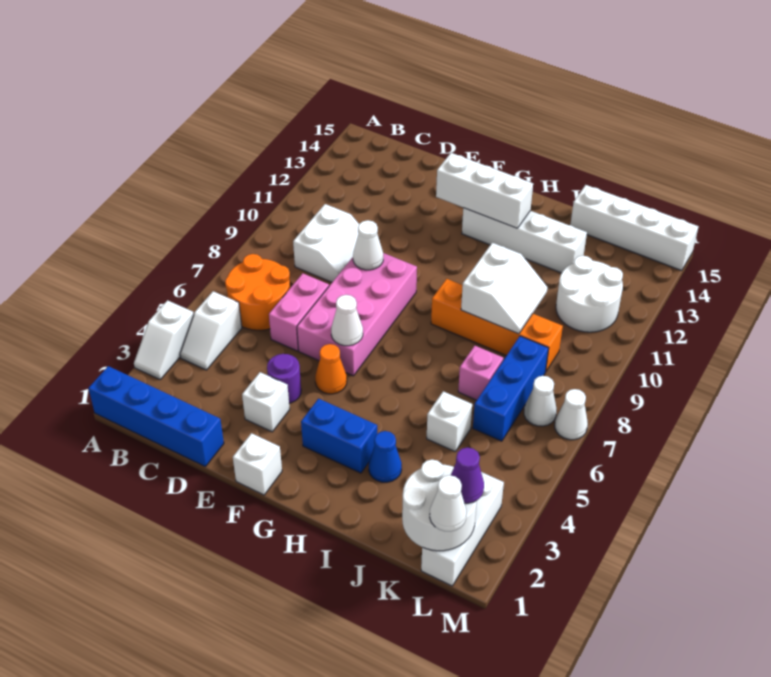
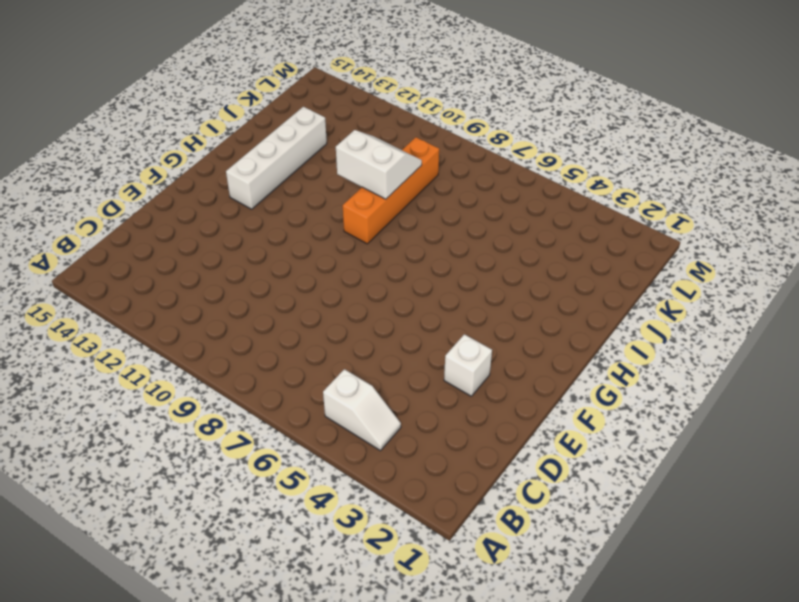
none -> blue 1x4 brick [88,366,224,466]
none -> white 1x2 slope [134,300,194,379]
none -> orange 2x2 round brick [225,254,290,330]
none -> white 2x2 slope [293,204,359,282]

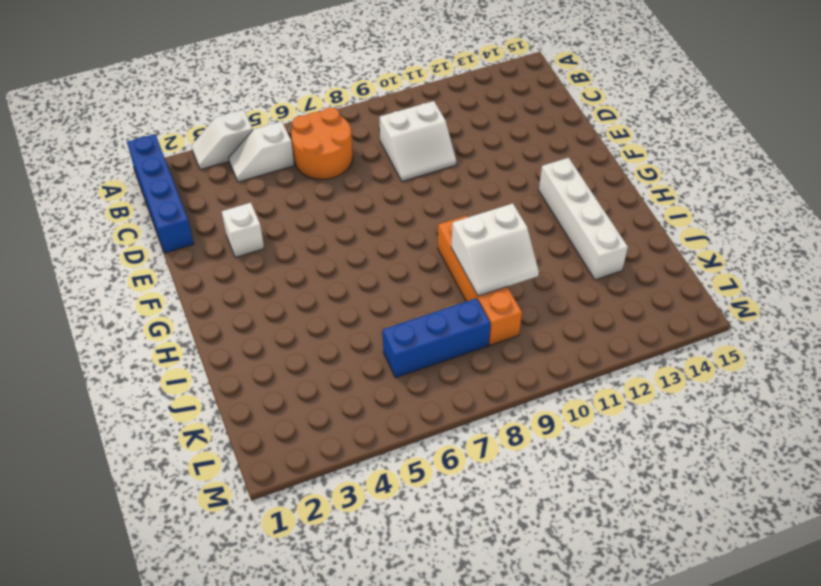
none -> pink 1x2 brick [269,273,329,351]
none -> purple 1x1 round brick [267,354,301,403]
none -> pink 2x4 brick [297,253,417,376]
none -> white 1x1 brick [233,433,282,495]

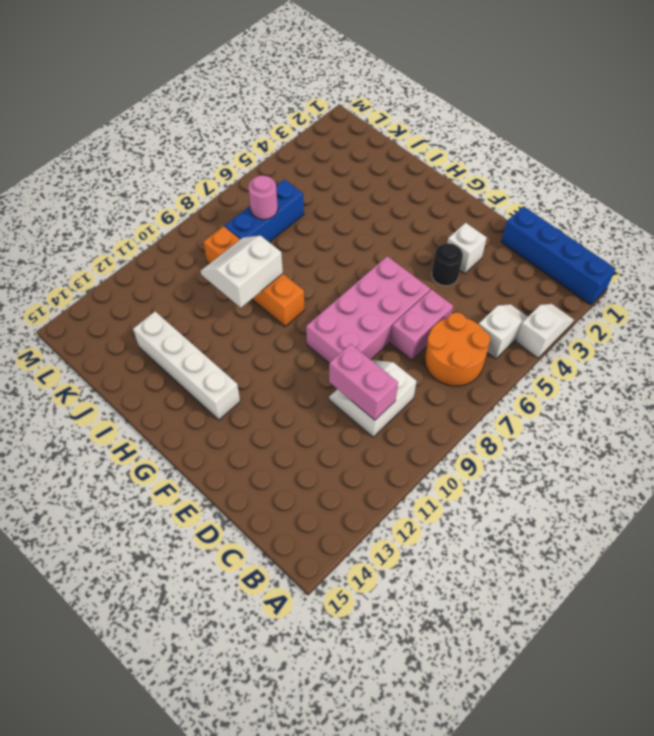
pink 1x2 brick [329,344,398,420] -> none
black 1x1 round brick [432,243,463,286] -> purple 1x1 round brick [267,354,301,403]
pink 1x1 round brick [248,176,278,219] -> none
none -> white 1x1 brick [233,433,282,495]
none -> orange 1x1 cone [315,344,347,394]
none -> blue 1x2 brick [301,399,377,473]
none -> blue 1x1 cone [369,431,402,482]

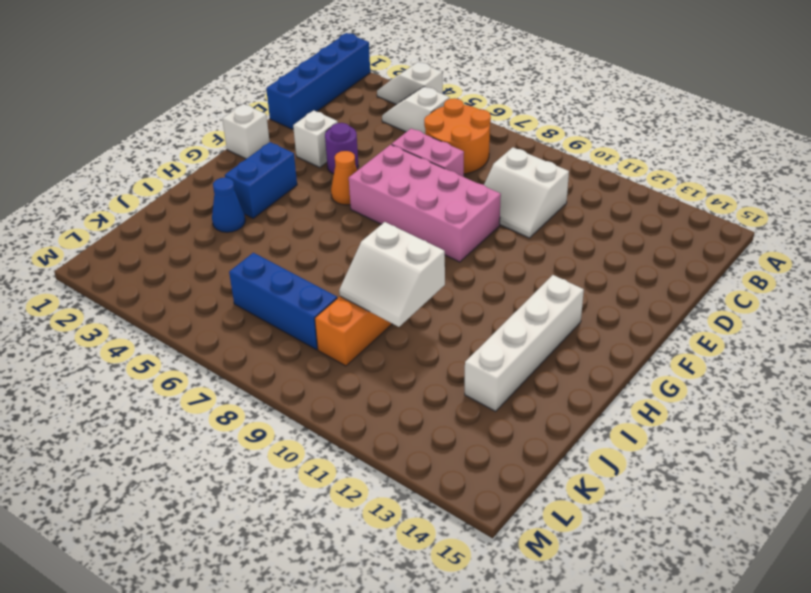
none -> white 1x1 brick [427,391,472,451]
none -> pink 1x1 brick [458,346,503,400]
none -> white 1x4 brick [570,185,699,271]
none -> white 2x2 round brick [556,256,623,332]

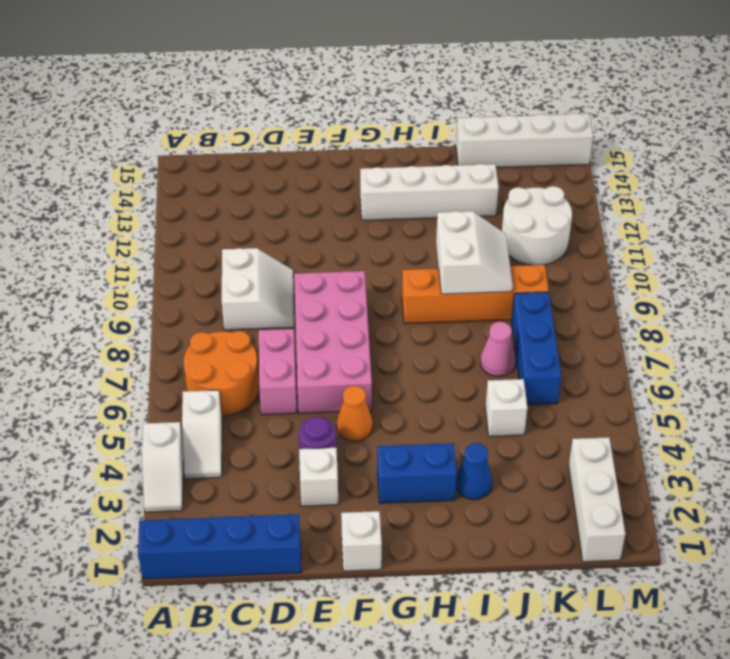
pink 1x1 cone [480,322,516,377] -> pink 1x1 brick [458,346,503,400]
none -> white 1x1 cone [524,376,557,426]
none -> white 1x1 cone [555,389,588,440]
none -> white 1x1 cone [353,220,383,270]
none -> white 1x1 cone [331,295,363,346]

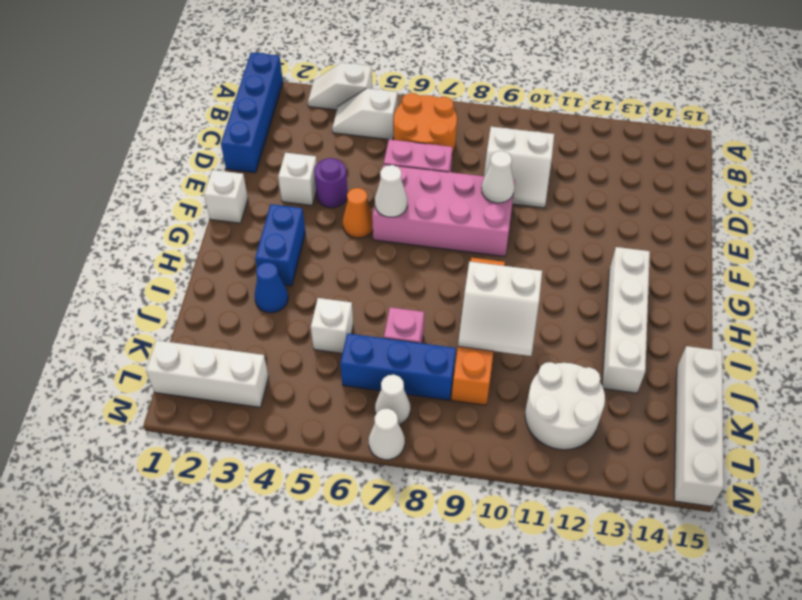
none -> white 1x3 brick [436,153,533,228]
none -> white 2x2 round brick [402,460,477,551]
none -> white 1x1 cone [430,475,466,532]
none -> purple 1x1 cone [451,448,484,503]

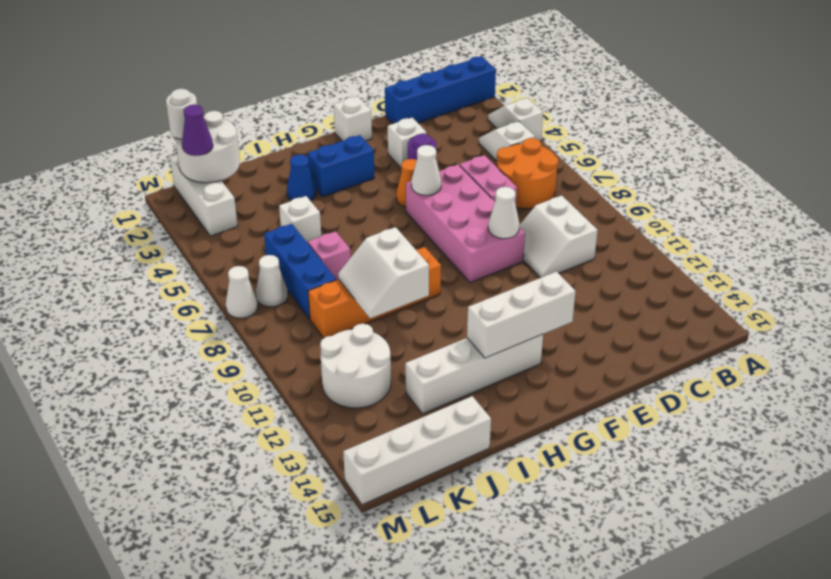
white 1x1 round brick [166,89,197,139] -> white 1x1 cone [430,475,466,532]

